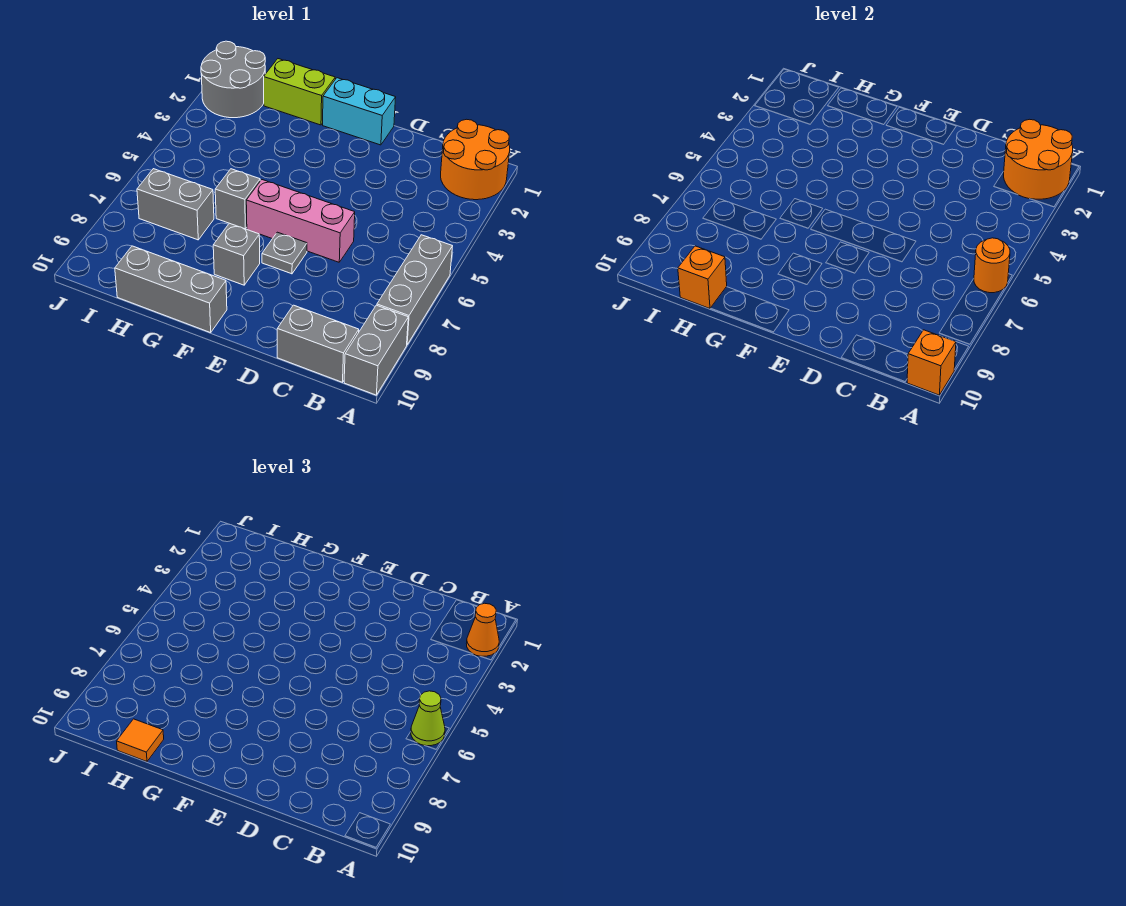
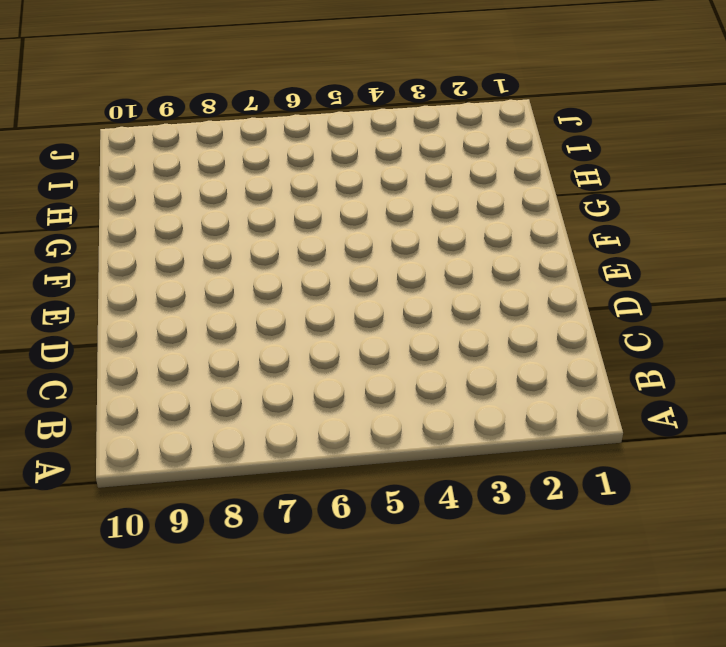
none -> orange 2x2 round brick [441,119,510,200]
none -> grey 1x3 brick [377,235,453,344]
none -> grey 1x2 brick [344,305,408,395]

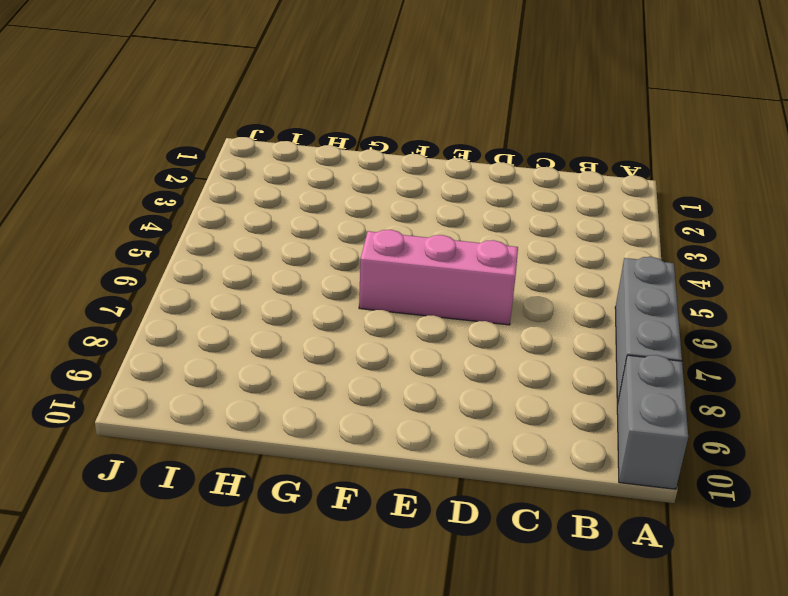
none -> orange 2x2 round brick [441,119,510,200]
none -> grey 1x2 brick [277,305,359,382]
none -> cyan 1x2 brick [323,78,396,145]

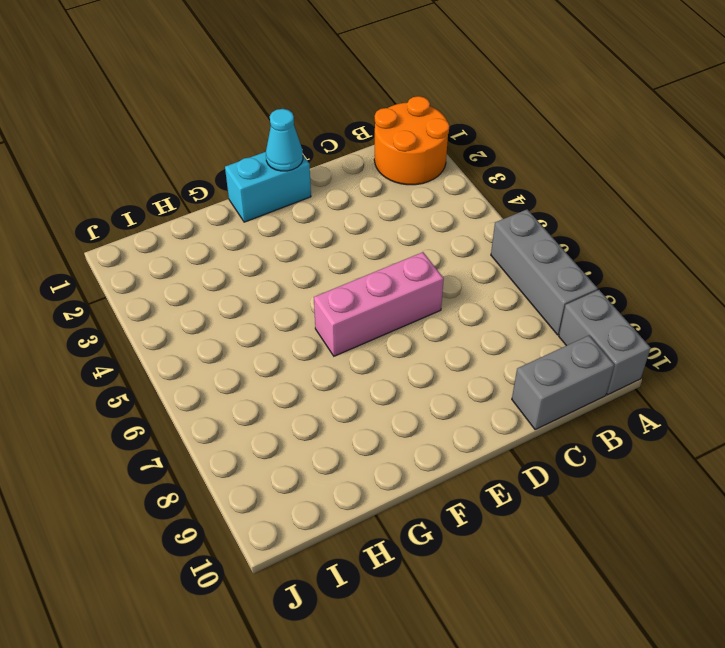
cyan 1x1 cone [266,109,303,171] -> none
none -> grey 1x1 plate [262,232,307,274]
none -> grey 1x1 brick [213,223,260,285]
none -> grey 1x3 brick [115,246,227,333]

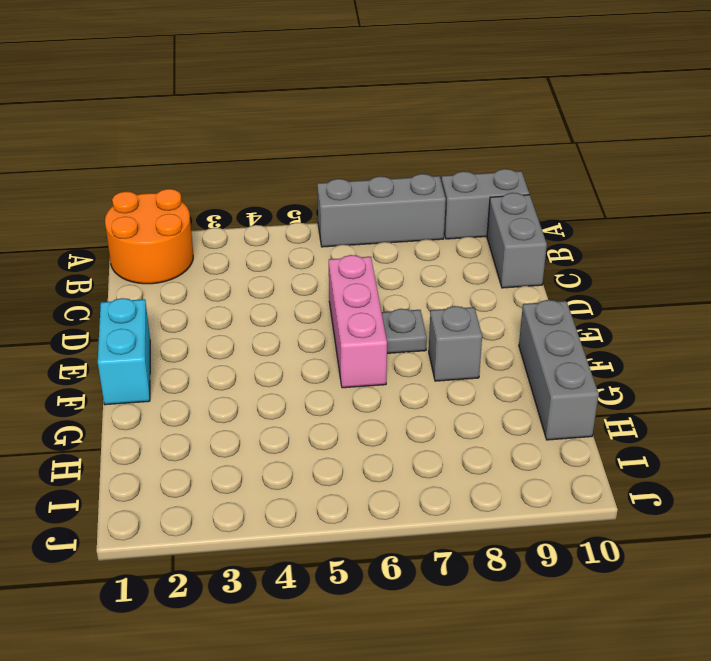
none -> lime 1x2 brick [264,59,335,125]
none -> grey 1x1 brick [215,169,260,229]
none -> grey 1x2 brick [137,169,214,240]

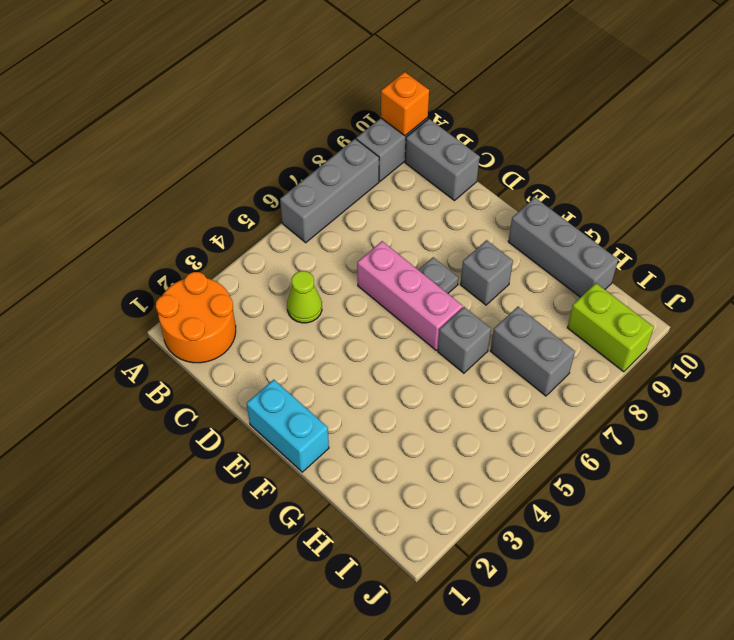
lime 1x1 cone [287,271,322,323] -> lime 1x1 cone moved to [411,691,445,746]
lime 1x2 brick [567,283,654,372] -> lime 1x2 brick moved to [264,59,335,125]
none -> grey 2x2 round brick [201,41,265,118]
none -> orange 2x2 round brick [1004,119,1073,199]
none -> orange 1x1 round brick [974,238,1010,293]

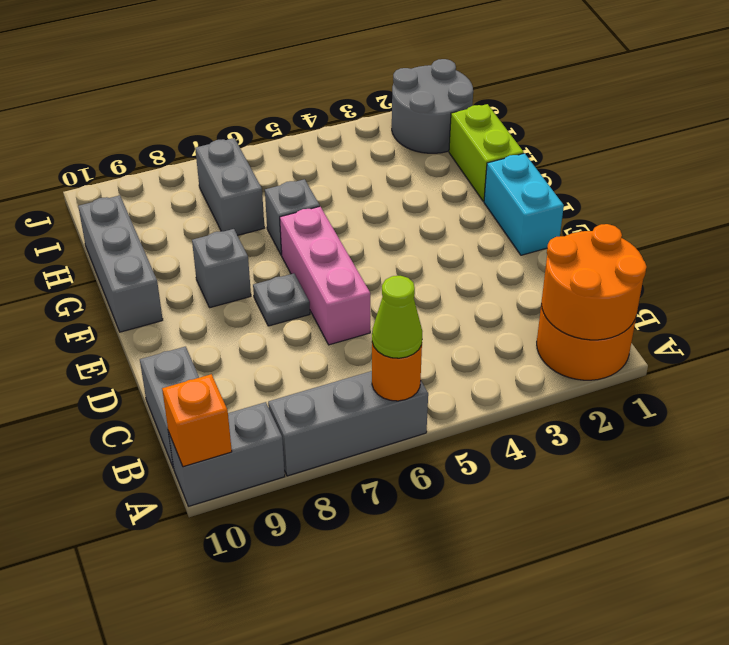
none -> orange 1x1 brick [678,246,727,309]
none -> orange 1x1 cone [466,603,499,656]
none -> orange 1x1 tile [117,719,164,762]

